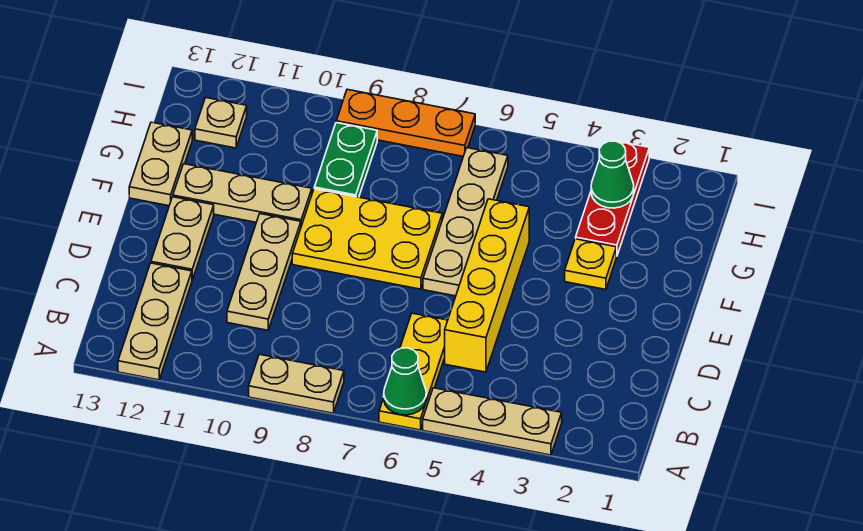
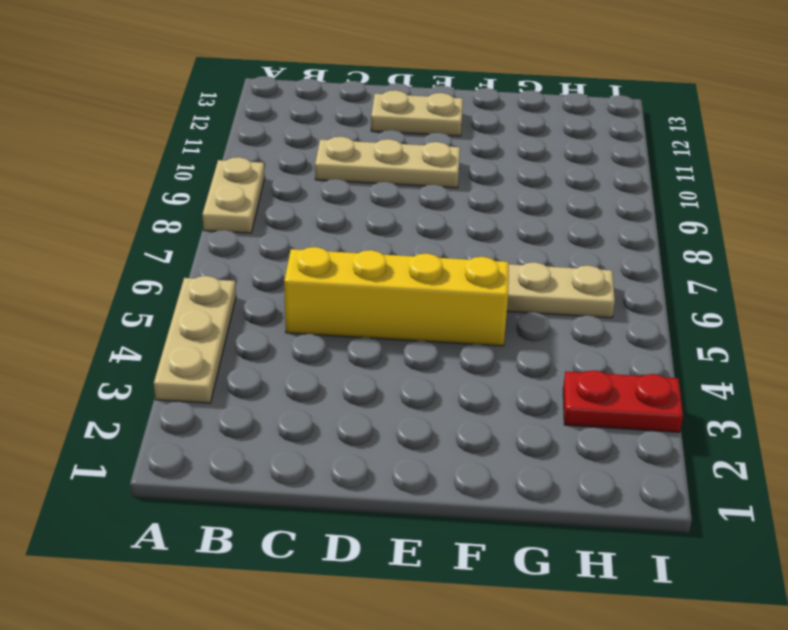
red 1x2 plate [563,370,683,432] -> red 1x3 plate [576,140,649,256]
none -> yellow 1x3 plate [379,313,448,430]
none -> tan 1x3 plate [118,263,192,380]
none -> yellow 2x3 plate [292,189,442,289]

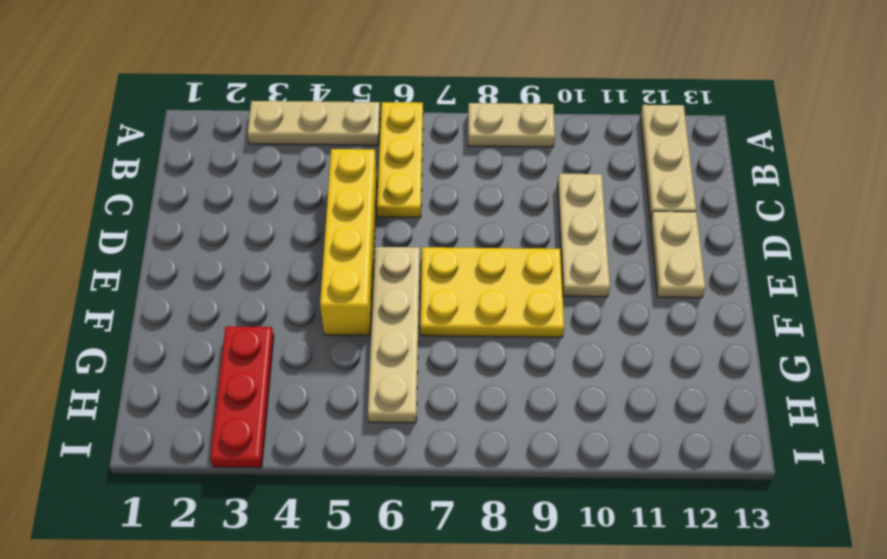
none -> yellow 1x1 plate [565,239,616,290]
none -> tan 1x3 plate [173,164,312,226]
none -> tan 1x2 plate [129,122,192,206]

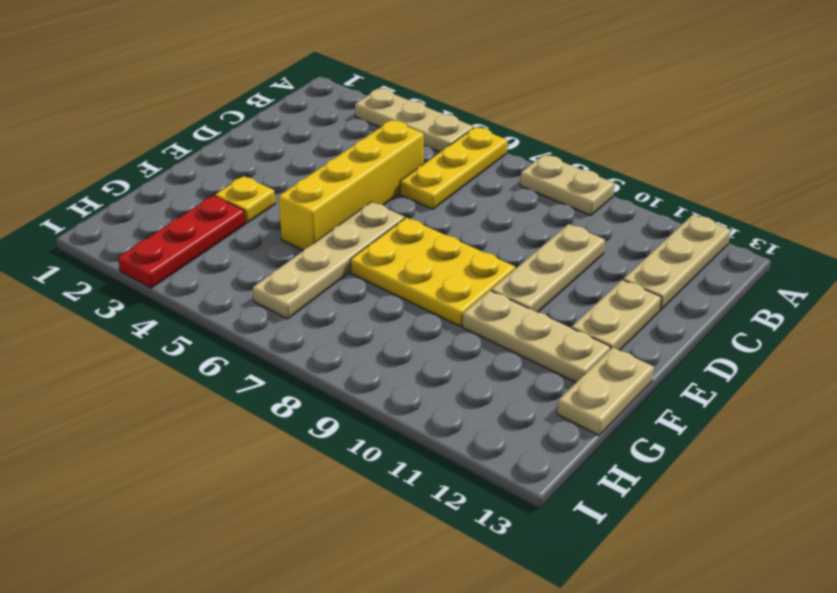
none -> green 1x2 plate [314,123,377,197]
none -> tan 1x1 plate [195,98,247,148]
none -> orange 1x3 plate [336,89,475,156]

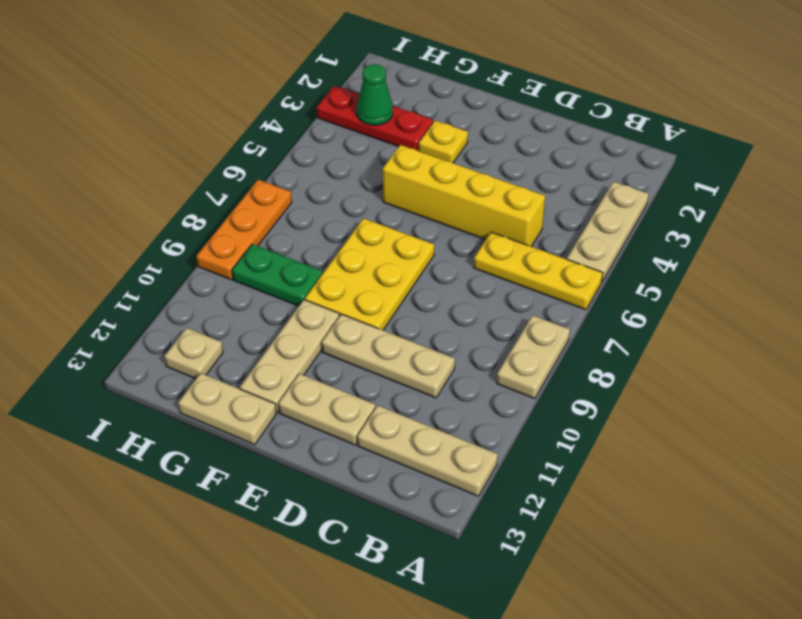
none -> tan 1x4 plate [423,148,508,296]
none -> green 1x1 cone [384,348,426,415]

